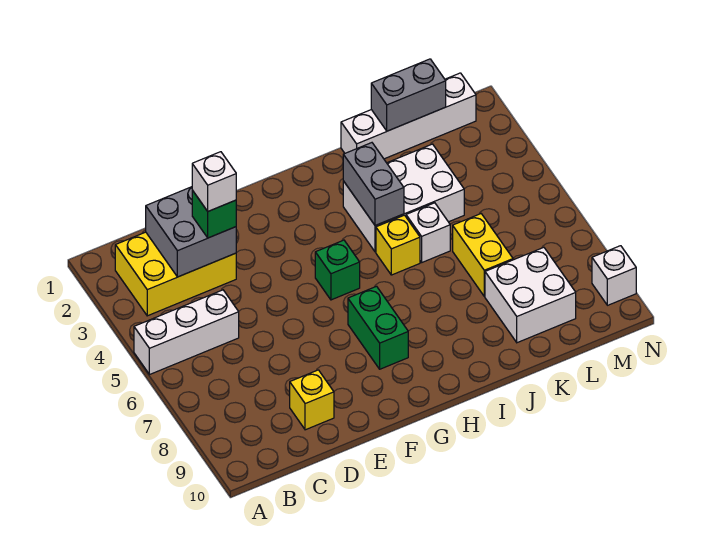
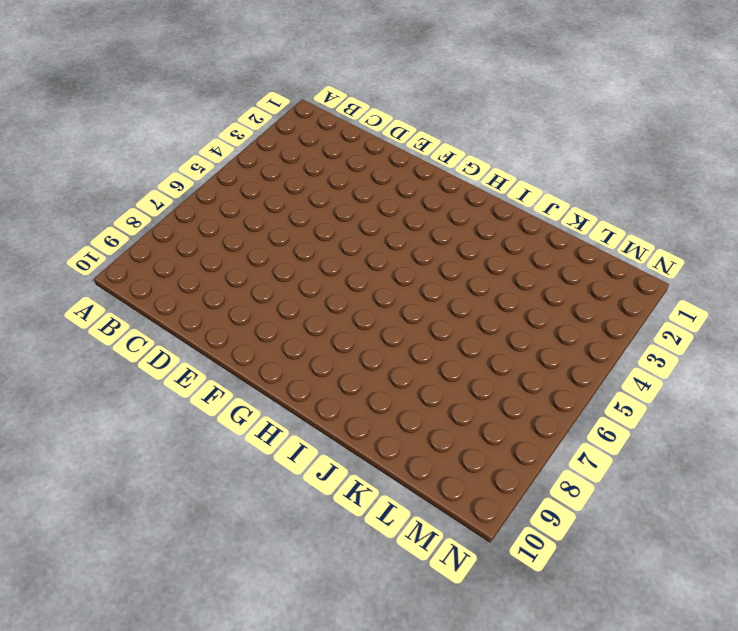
none -> white 1x3 brick [134,290,239,375]
none -> yellow 2x3 brick [115,232,236,316]
none -> yellow 1x1 brick [290,370,334,430]

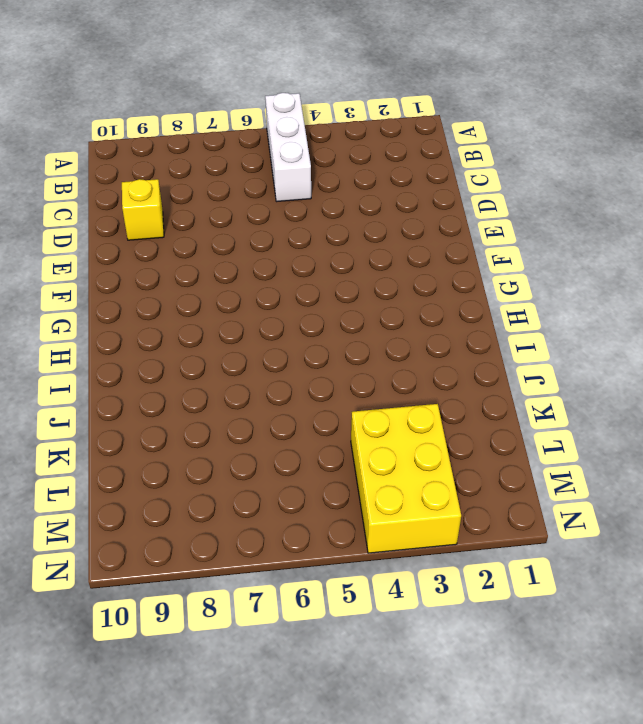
yellow 2x3 brick [351,404,461,553] -> yellow 2x3 brick moved to [115,232,236,316]
none -> green 1x1 brick [315,240,360,300]
none -> green 1x2 brick [348,286,408,369]
none -> white 2x3 brick [343,144,464,252]

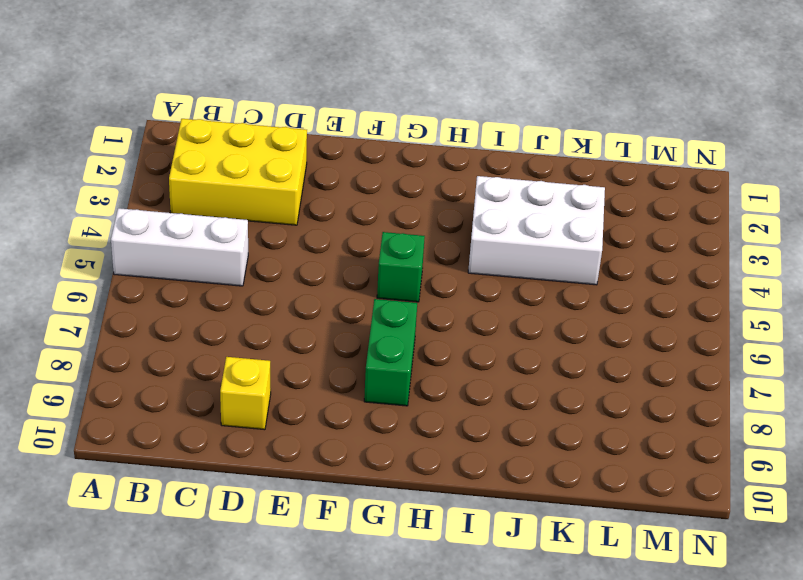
none -> yellow 1x1 brick [376,215,420,275]
none -> white 1x4 brick [341,73,476,159]
none -> white 1x1 brick [406,203,450,262]

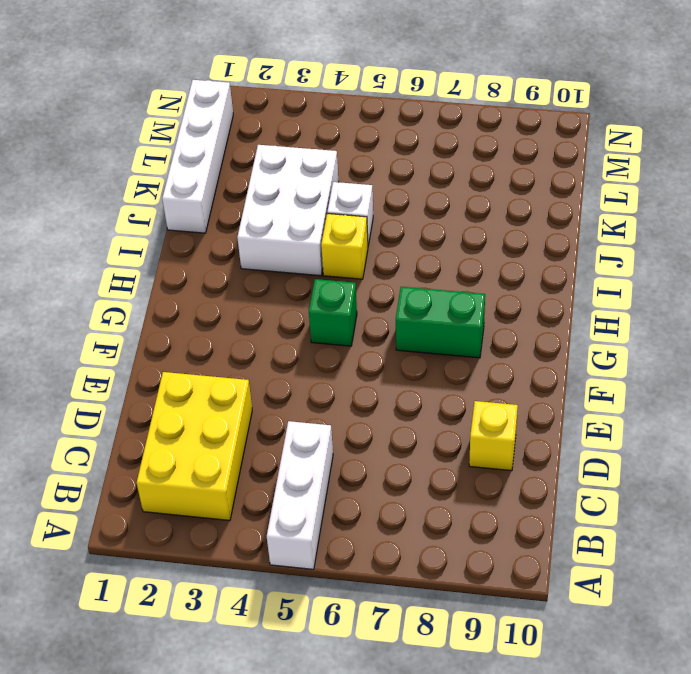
none -> yellow 1x2 brick [453,214,513,296]
none -> white 2x2 brick [485,247,576,343]
none -> white 1x1 brick [592,246,636,305]

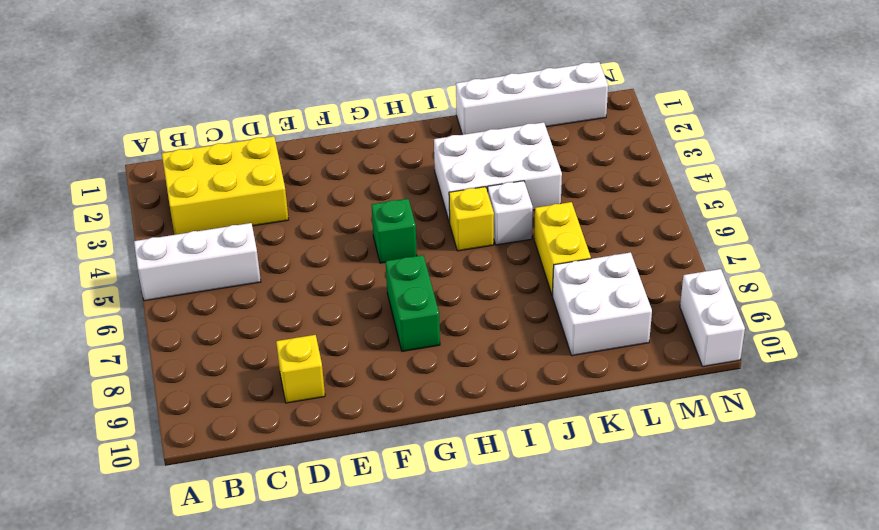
white 1x2 brick [680,269,745,366] -> white 1x1 brick [592,246,636,305]
none -> grey 2x2 brick [146,187,236,277]
none -> grey 1x2 brick [343,143,404,226]
none -> grey 1x2 brick [371,59,446,131]

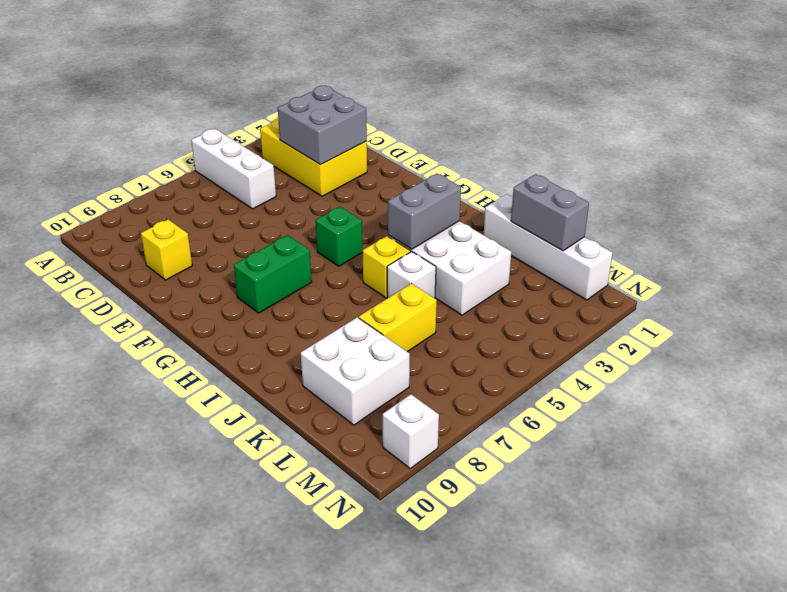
none -> green 1x1 brick [192,190,236,238]
none -> white 1x1 brick [192,152,236,211]

